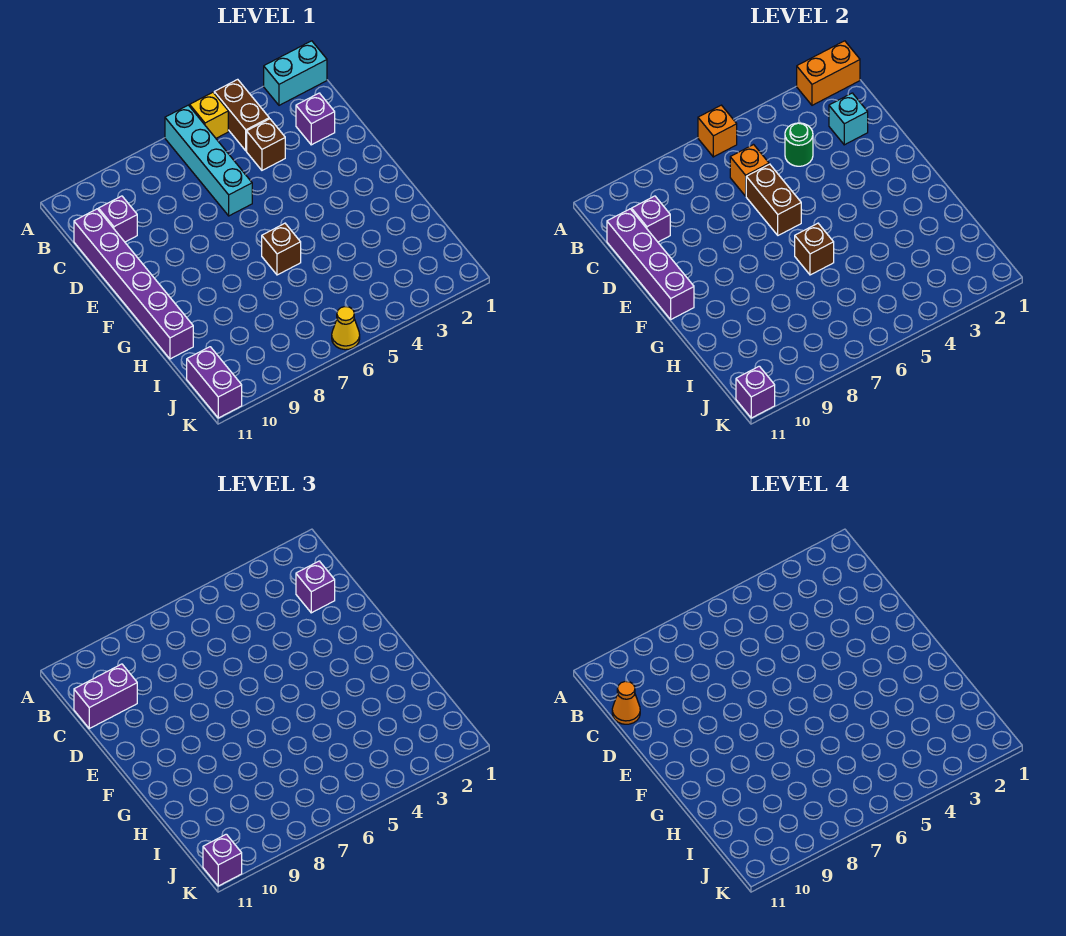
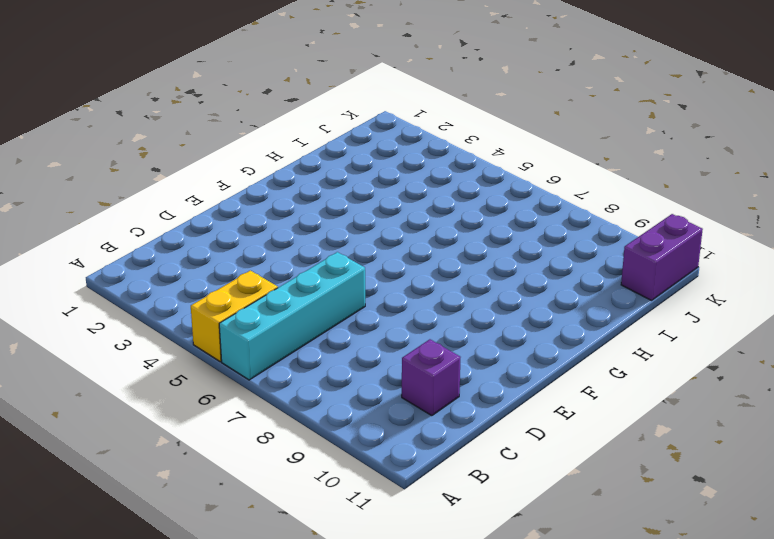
yellow 1x2 brick [191,270,278,362] -> yellow 1x1 brick [190,92,228,138]
none -> cyan 1x2 brick [264,41,327,105]
none -> brown 1x2 brick [214,79,269,151]
none -> purple 1x1 brick [296,93,335,145]

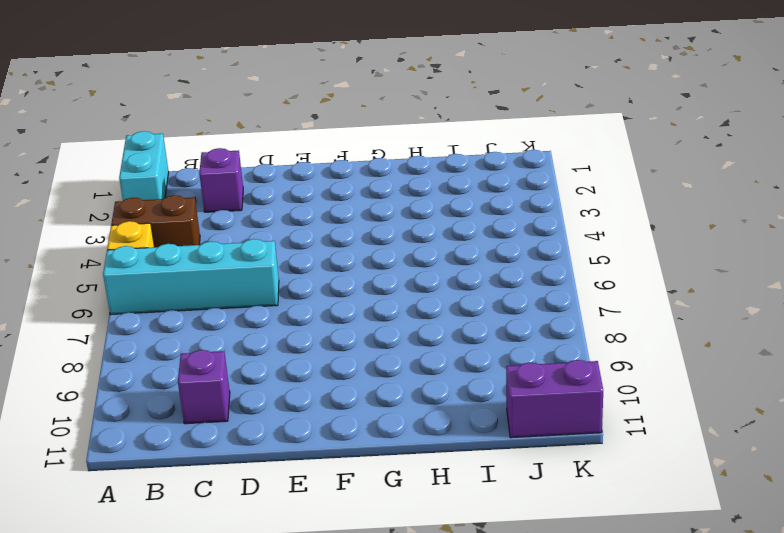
none -> brown 1x1 brick [247,119,285,170]
none -> purple 1x6 brick [74,209,193,359]
none -> brown 1x1 brick [262,223,301,275]

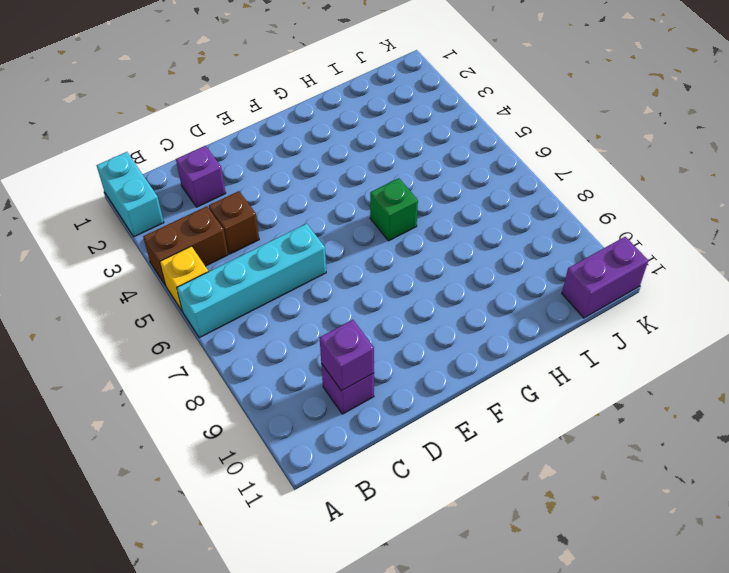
green 1x1 brick [370,178,418,241] -> brown 1x1 brick [262,223,301,275]
none -> purple 1x6 brick [74,209,193,359]
none -> yellow 1x1 cone [332,307,360,350]
none -> orange 1x2 brick [797,41,860,105]

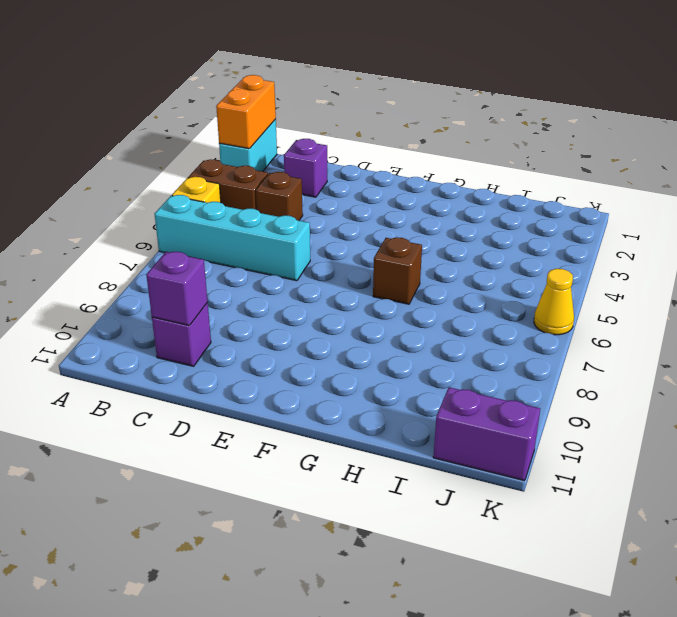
none -> purple 1x6 brick [74,209,193,359]
none -> orange 1x1 brick [698,105,737,157]
none -> cyan 1x1 brick [829,93,868,145]

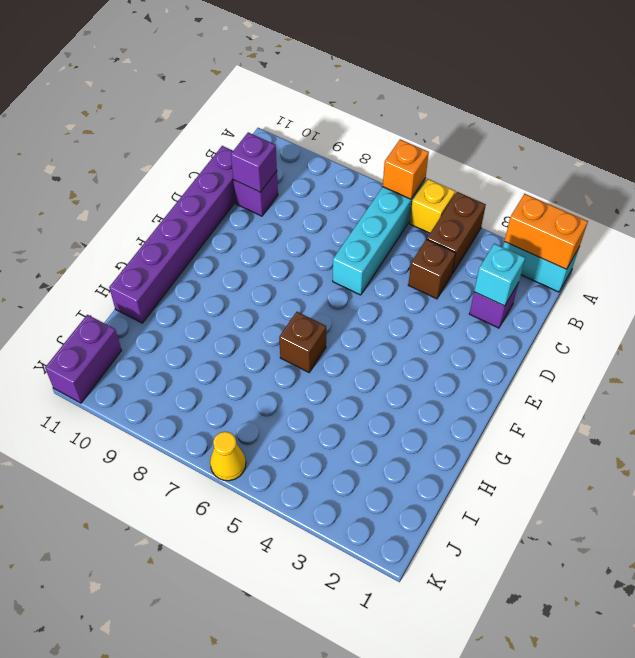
none -> green 1x1 round brick [785,123,813,166]
none -> orange 1x1 brick [730,145,769,196]
none -> purple 1x4 brick [607,209,694,319]

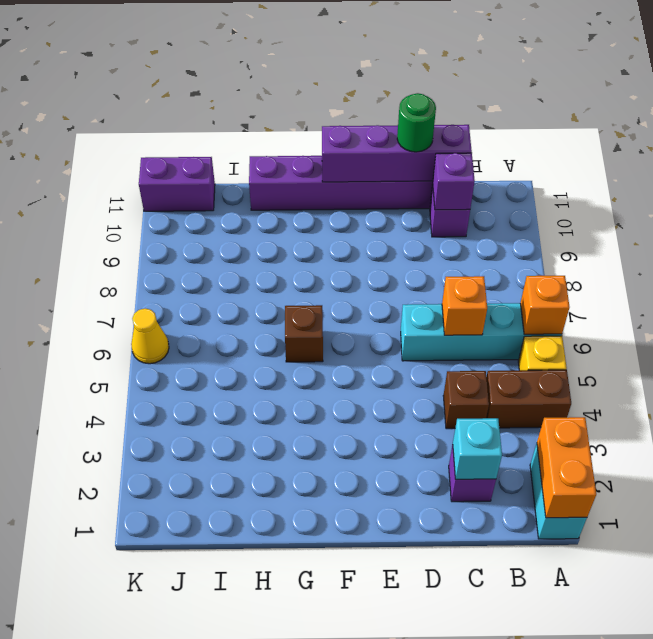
green 1x1 round brick [397,93,436,152] -> green 1x1 round brick moved to [785,123,813,166]
none -> brown 1x2 brick [746,164,801,235]
none -> brown 1x1 brick [795,223,834,275]
none -> purple 1x1 brick [736,366,775,418]

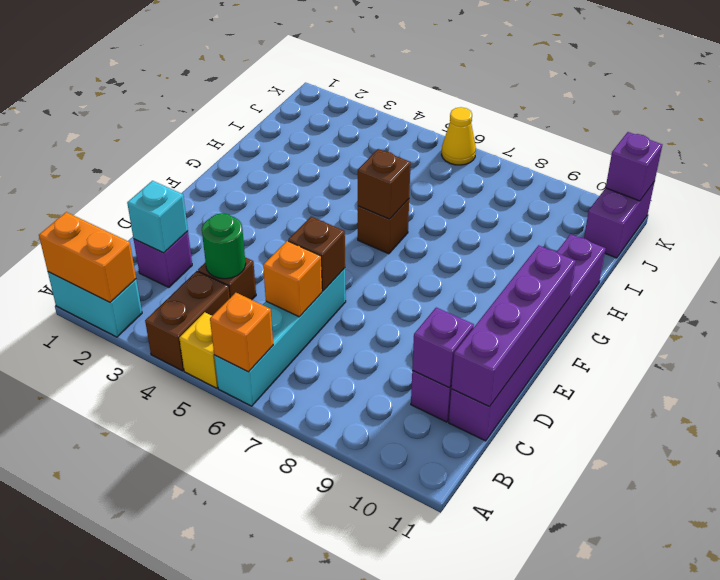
brown 1x1 brick [288,217,345,291] -> brown 1x2 brick [746,164,801,235]
none -> purple 1x1 brick [296,561,335,613]
none -> purple 1x2 brick [74,664,137,728]
none -> purple 1x1 brick [203,834,242,886]

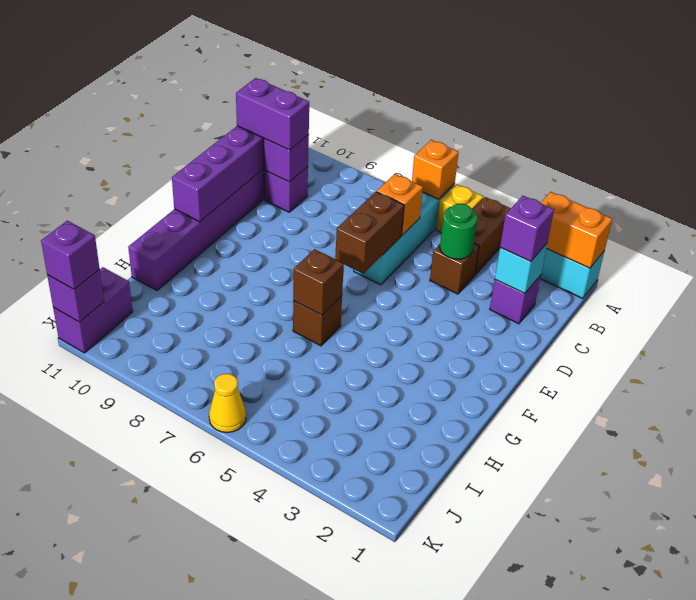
none -> orange 1x1 cone [612,681,640,724]

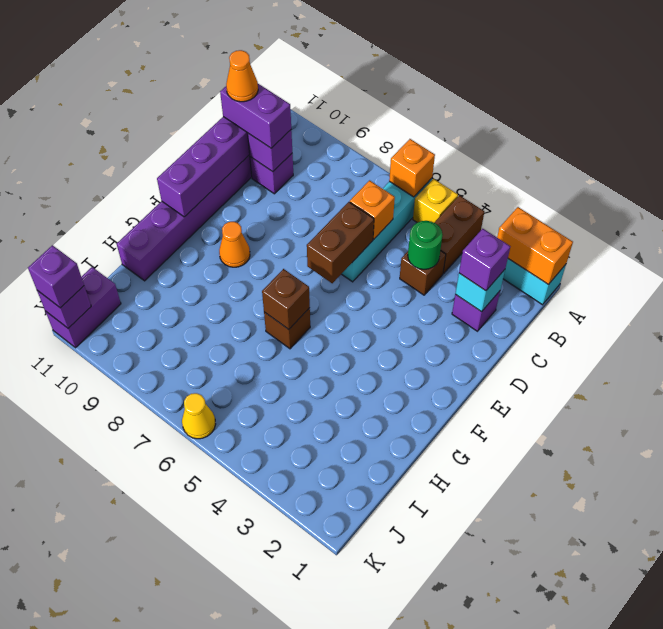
orange 1x1 cone [219,222,250,267] -> none

